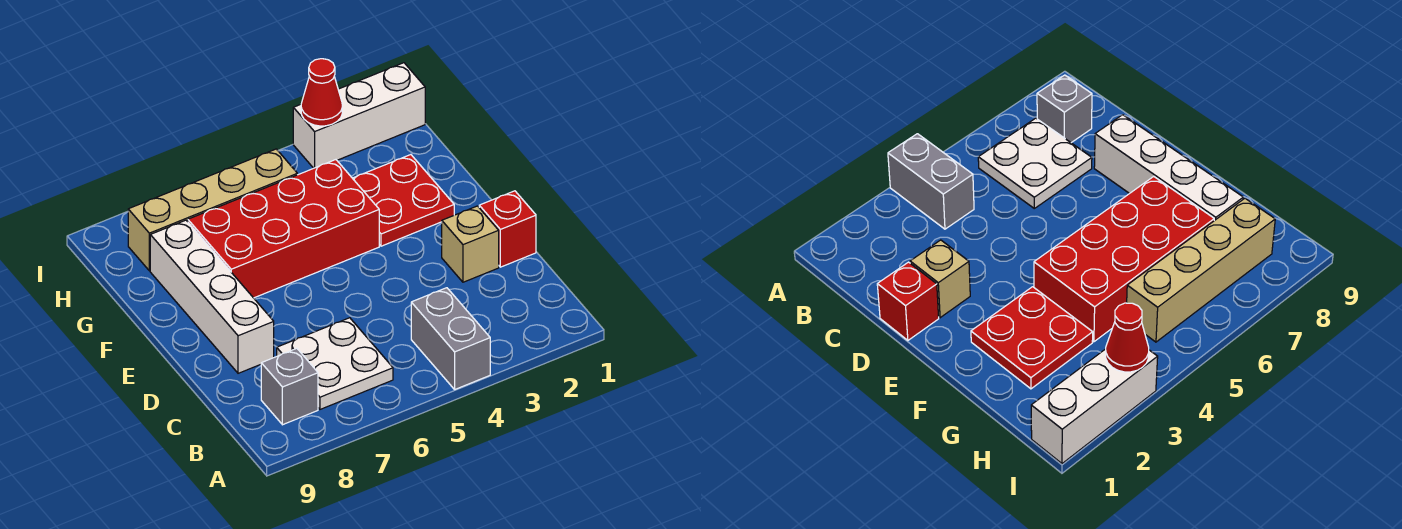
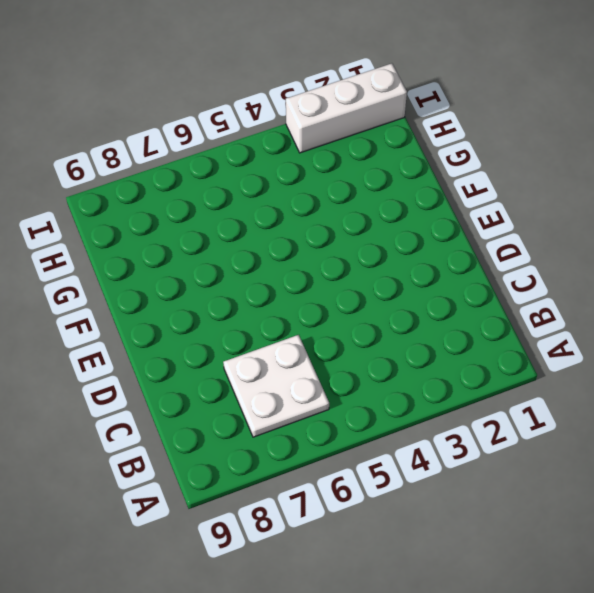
none -> grey 1x2 brick [411,288,490,389]
none -> grey 1x1 brick [261,348,318,425]

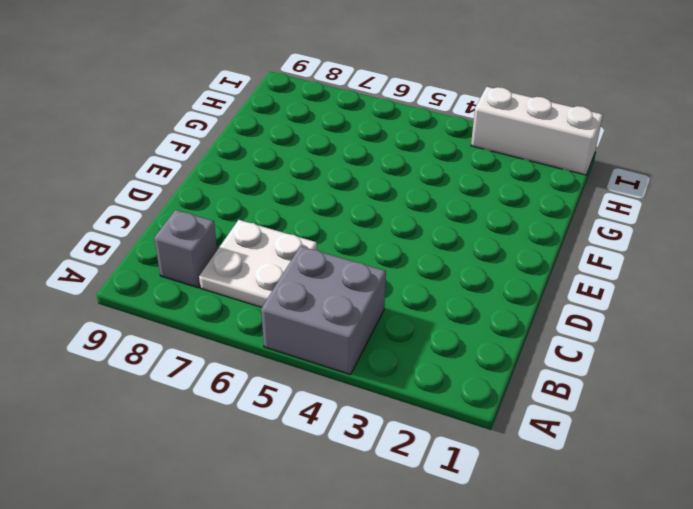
grey 2x2 brick [261,246,386,375] -> grey 1x2 brick [411,288,490,389]
none -> red 1x1 brick [479,191,536,267]
none -> tan 1x1 brick [442,206,499,282]

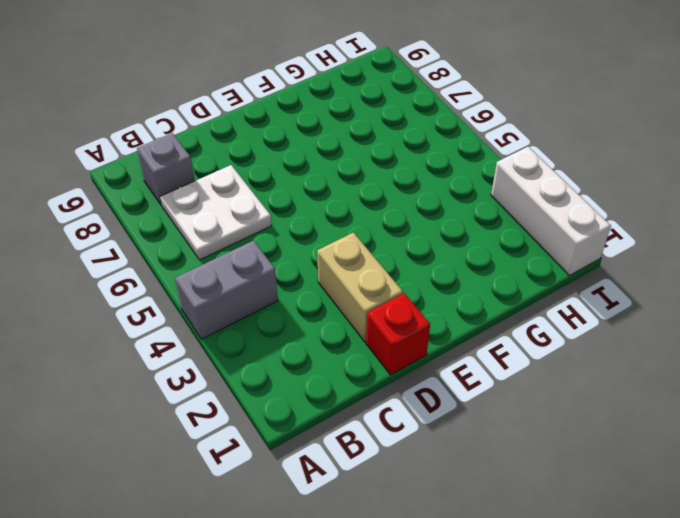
tan 1x2 brick [317,233,403,342] -> tan 1x1 brick [442,206,499,282]
none -> white 1x4 brick [150,220,274,373]
none -> red 2x2 plate [353,155,454,246]

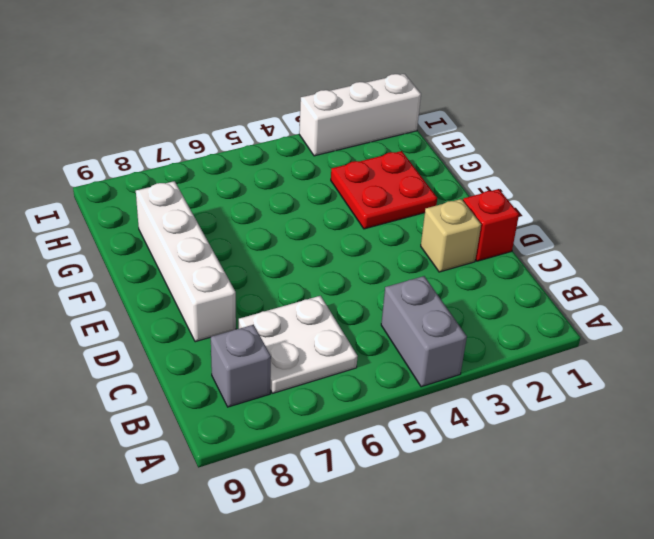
none -> red 2x4 brick [188,160,379,298]
none -> tan 1x4 brick [128,149,297,271]

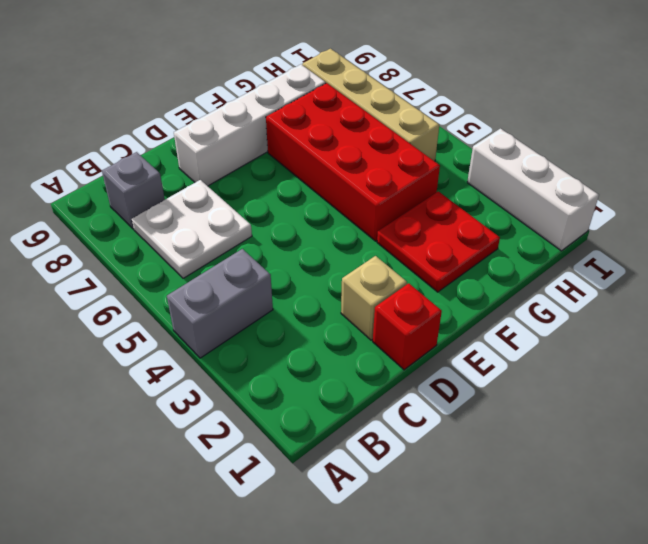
none -> red 1x1 cone [301,59,342,126]

